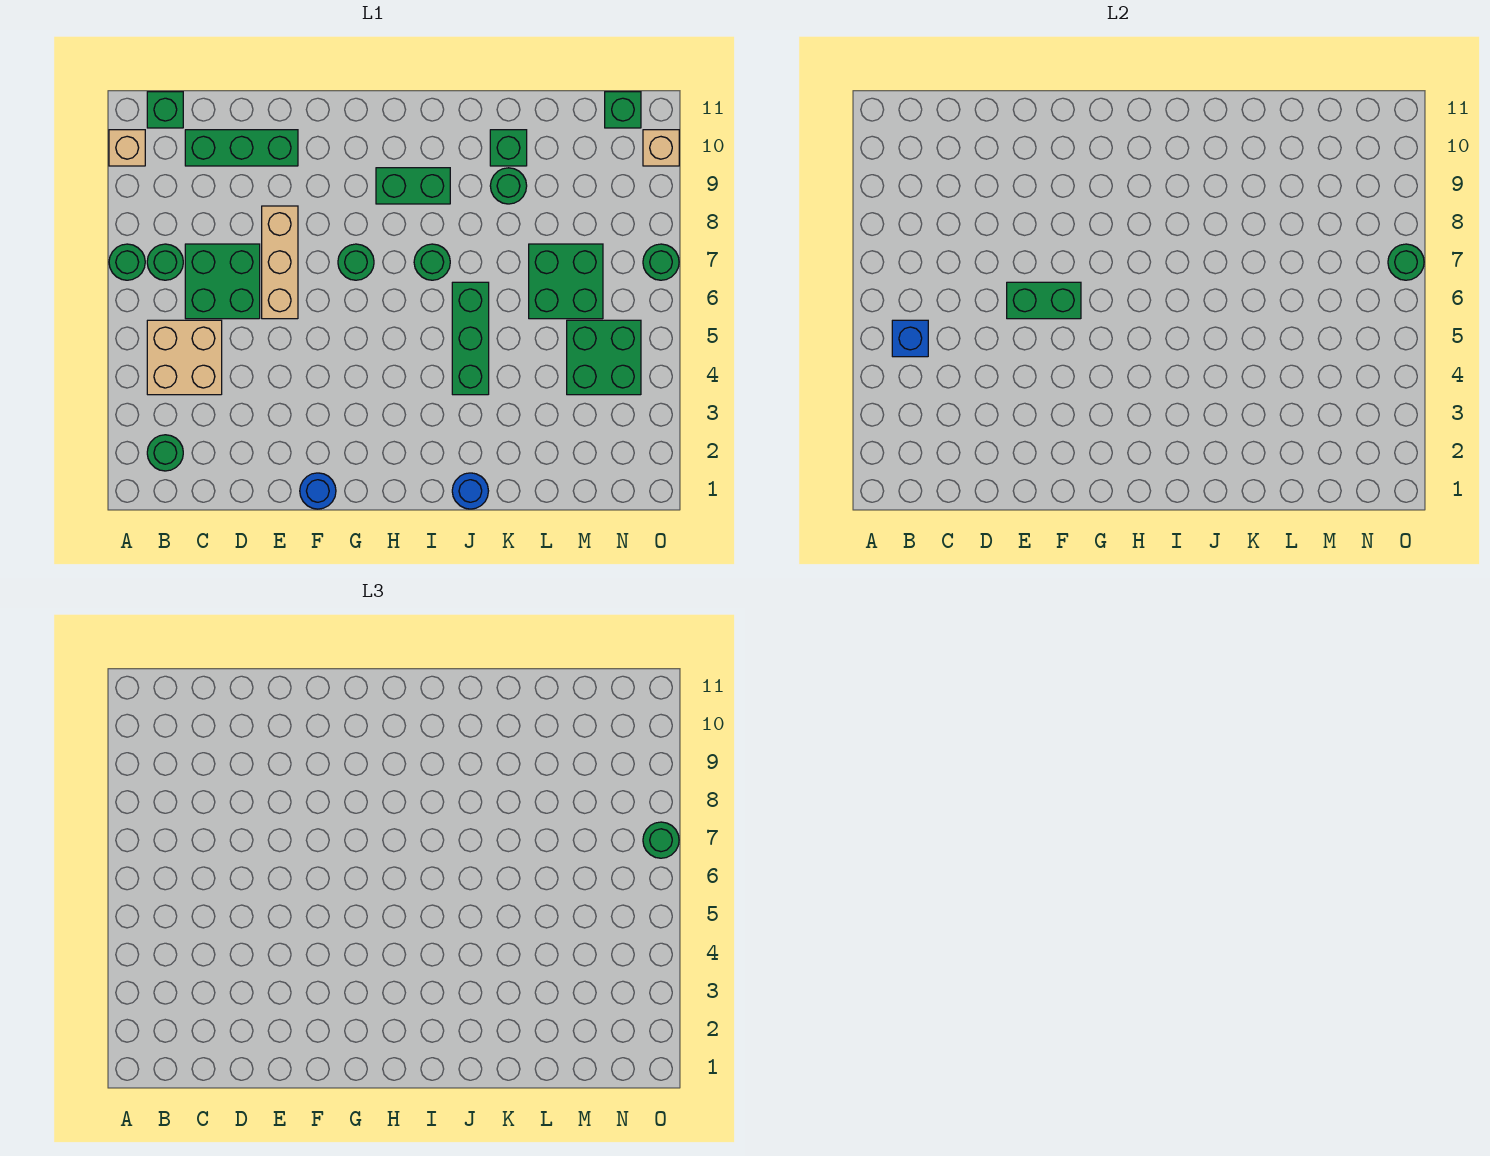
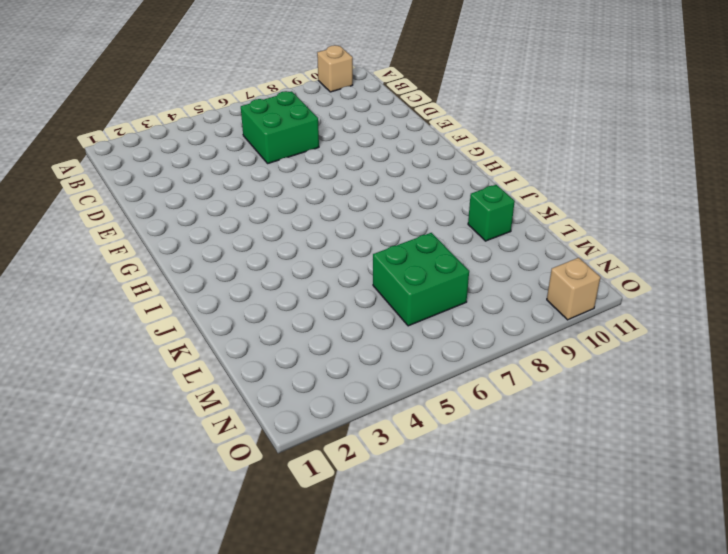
none -> green 1x1 round brick [109,244,145,280]
none -> green 1x1 round brick [147,435,183,471]
none -> tan 2x2 brick [147,320,222,395]

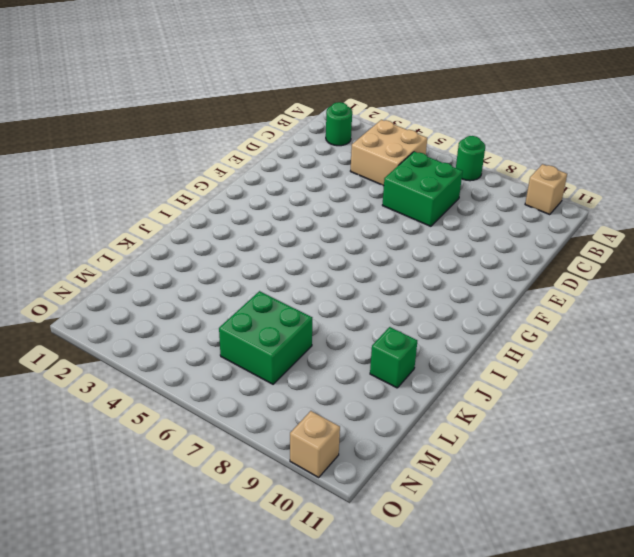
none -> green 1x1 round brick [147,244,183,280]
none -> green 1x1 brick [147,92,183,128]
none -> green 1x3 brick [185,130,298,166]

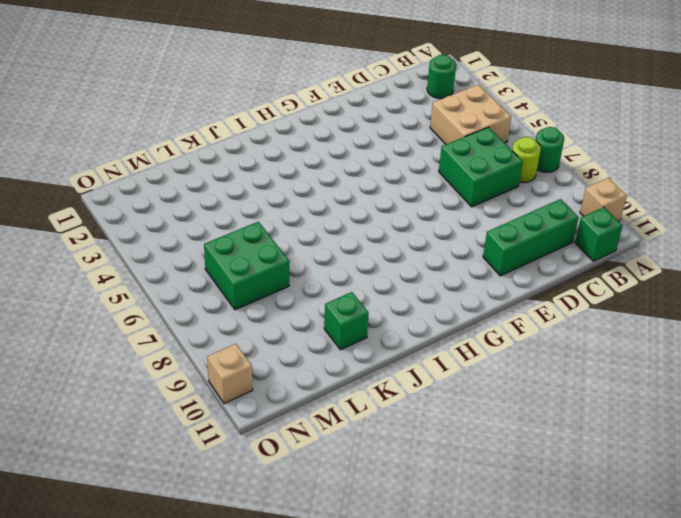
lime 1x1 round brick [512,137,541,183] -> green 1x1 round brick [147,244,183,280]
none -> tan 1x3 brick [262,206,298,319]
none -> blue 1x1 round brick [300,473,336,509]
none -> green 1x1 round brick [338,244,374,280]

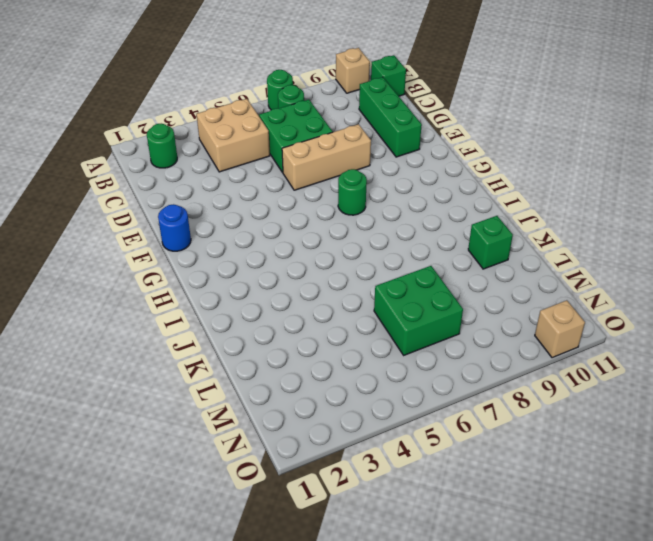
none -> green 1x2 brick [376,168,450,204]
none -> green 1x1 round brick [414,244,450,280]
none -> blue 1x1 round brick [452,473,488,509]

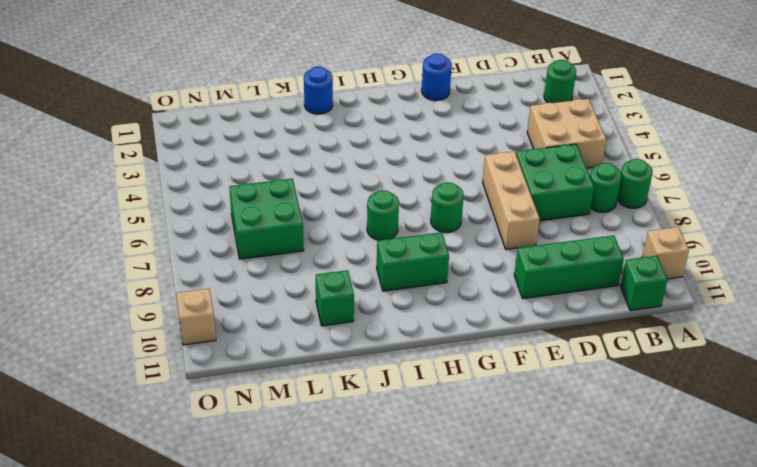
none -> green 1x3 brick [452,282,489,395]
none -> green 1x1 round brick [490,168,527,204]
none -> green 2x2 brick [567,320,641,395]

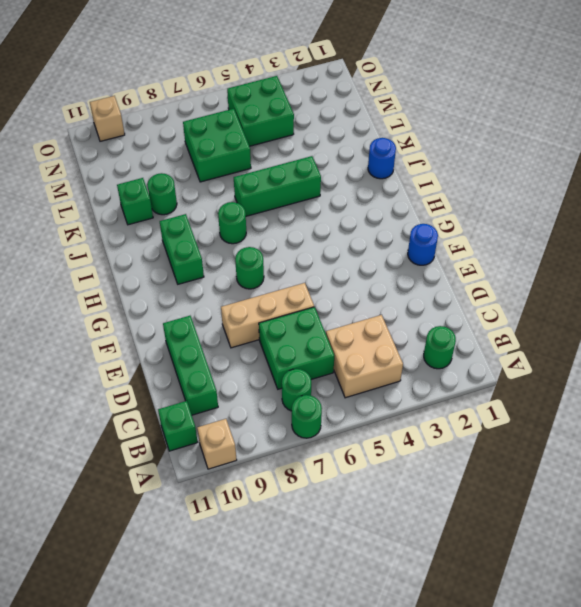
none -> green 1x1 brick [605,92,641,128]
none -> green 1x1 round brick [643,244,679,280]
none -> blue 1x1 brick [892,320,928,357]

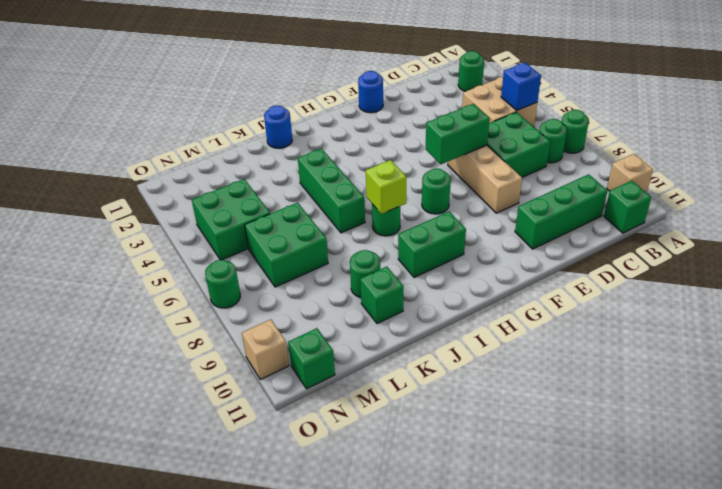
lime 1x1 brick [366,160,406,214] -> none
none -> green 1x1 round brick [1388,244,1424,280]
none -> green 1x1 round brick [643,822,679,858]

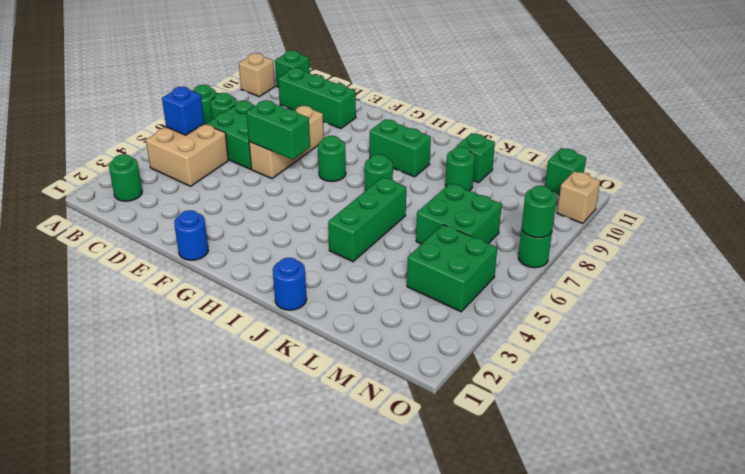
none -> green 1x1 round brick [643,822,679,858]

